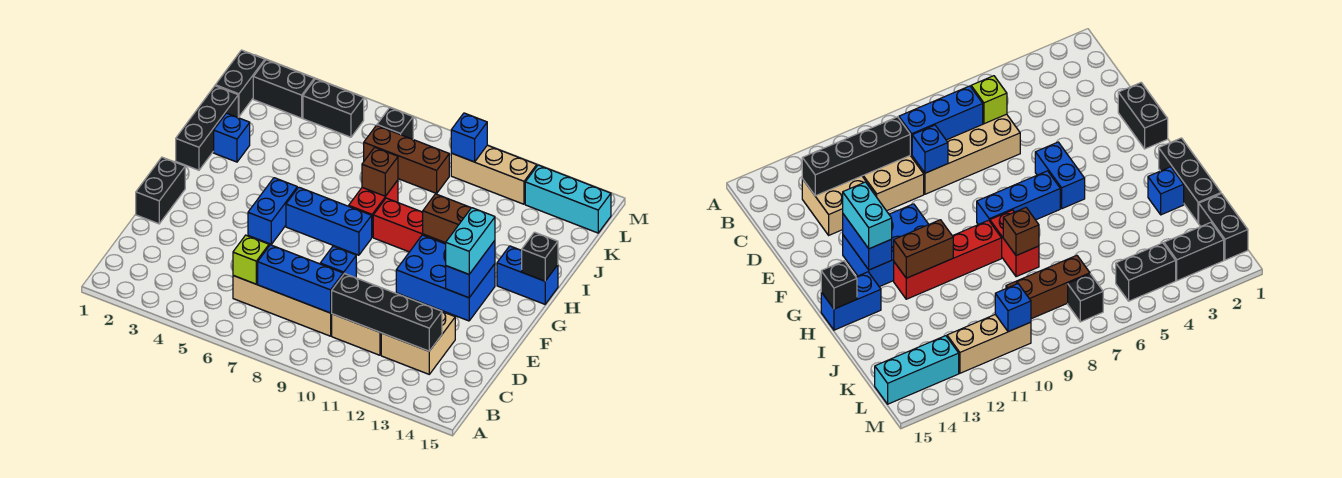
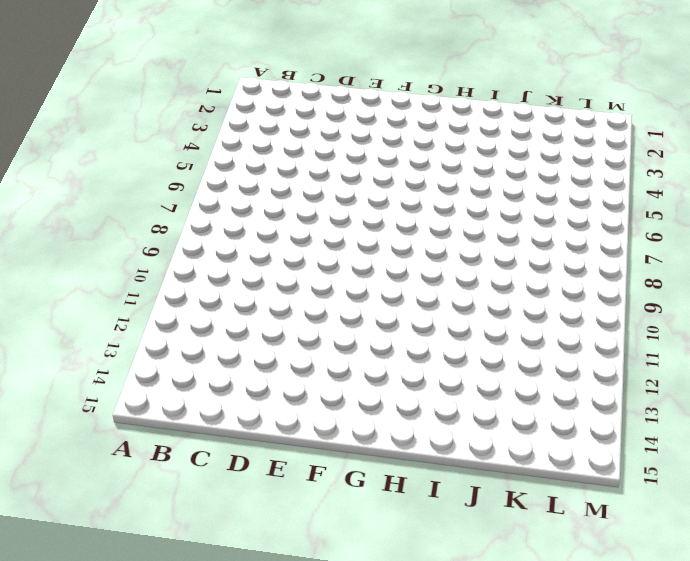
none -> tan 2x4 brick [233,245,332,336]
none -> tan 2x2 brick [332,314,381,355]
none -> tan 2x2 brick [381,312,455,374]

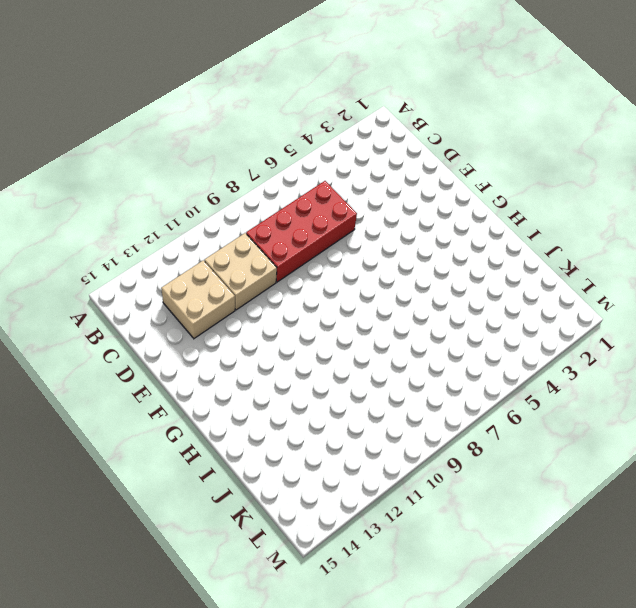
red 2x4 brick [246,181,357,282] -> tan 2x4 brick [233,245,332,336]
none -> black 1x2 brick [136,157,185,224]
none -> blue 1x2 brick [248,178,297,244]
none -> blue 2x3 brick [396,235,495,321]

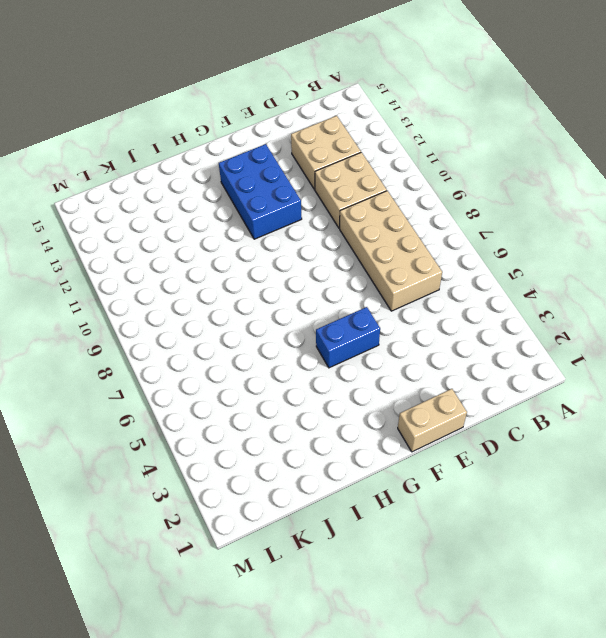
tan 1x2 brick [398,389,467,452] -> black 1x2 brick [136,157,185,224]
none -> blue 1x3 brick [286,187,372,255]
none -> black 1x3 brick [176,86,238,170]
none -> red 1x2 brick [349,180,398,237]

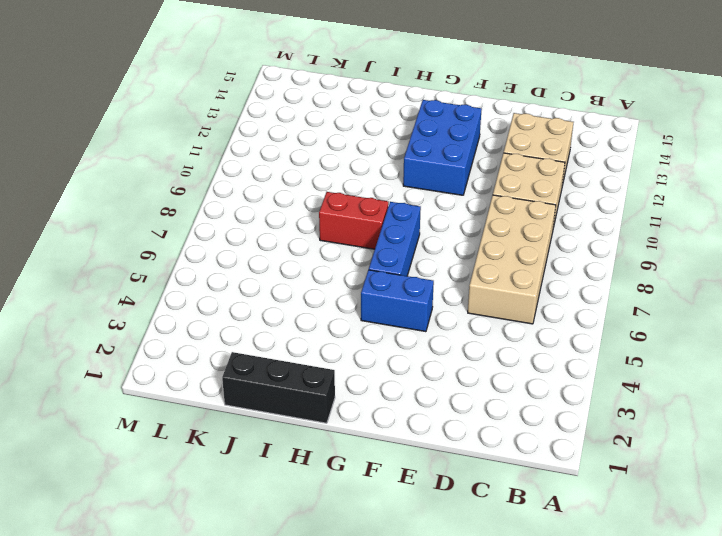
none -> black 1x2 brick [136,157,185,224]
none -> red 1x4 brick [373,198,446,252]
none -> blue 1x2 brick [497,246,558,304]

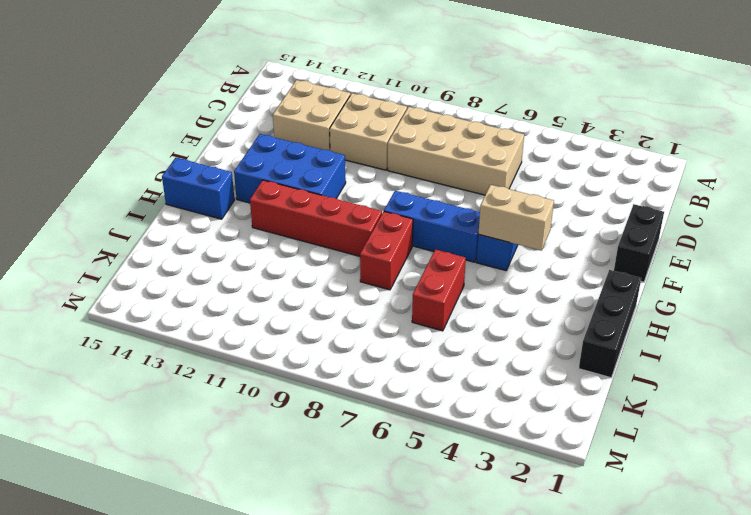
tan 1x2 brick [478,185,554,251] -> none
red 1x2 brick [412,249,466,331] -> none
none -> blue 1x1 brick [214,113,250,162]
none -> black 1x2 brick [215,50,265,117]
none -> brown 1x3 brick [364,125,449,193]

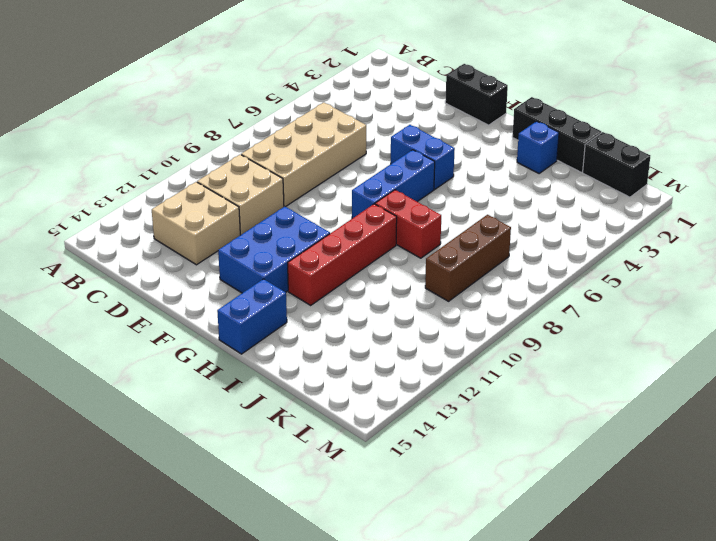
none -> black 1x2 brick [253,60,314,118]
none -> black 1x2 brick [303,79,364,137]
none -> black 1x1 brick [377,108,413,139]

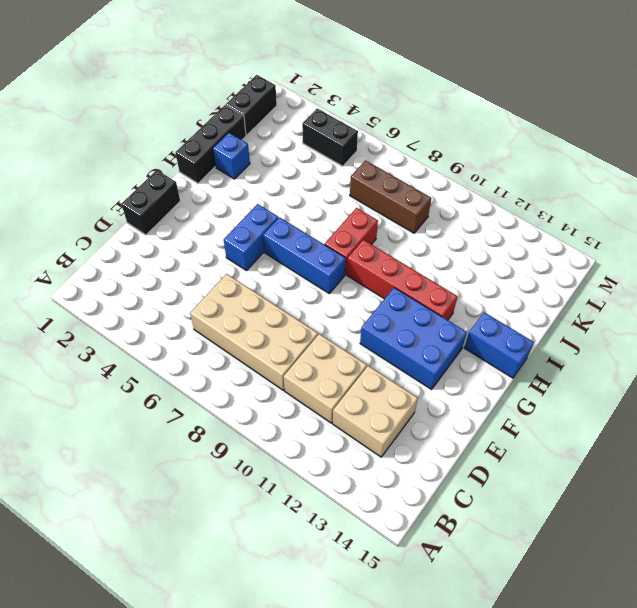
none -> black 1x2 brick [253,60,314,118]
none -> black 1x1 brick [377,108,413,139]
none -> tan 1x3 brick [451,145,537,204]

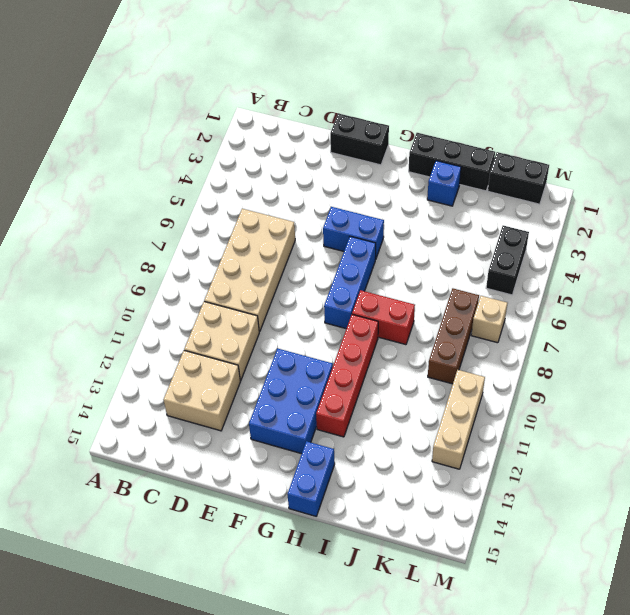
tan 1x1 brick [471,296,507,343] -> black 1x1 brick [377,108,413,139]
none -> black 1x2 brick [253,60,314,118]
none -> cyan 1x3 brick [525,165,611,233]
none -> lime 1x1 brick [233,235,269,284]

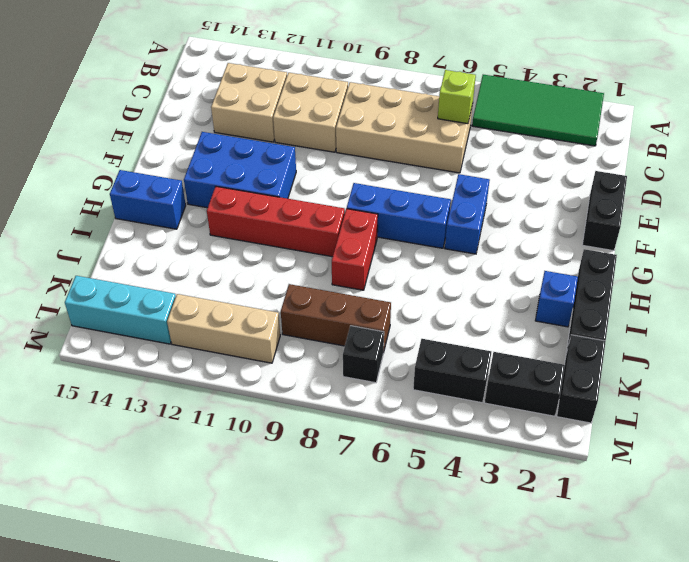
green 2x4 tile [472,75,604,146] -> none
none -> blue 1x3 brick [258,245,343,313]
none -> black 1x4 brick [332,274,442,351]
none -> blue 1x1 brick [320,246,356,278]

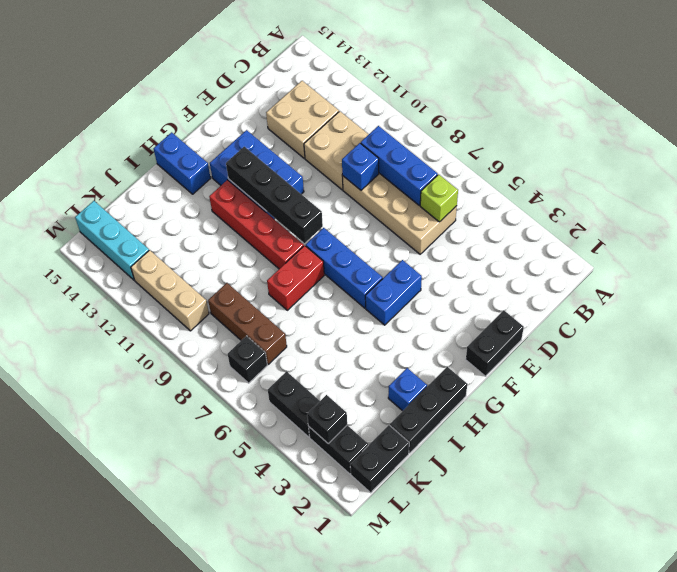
black 1x4 brick [226,147,323,243] -> black 1x4 brick moved to [332,274,442,351]
black 1x1 brick [307,395,347,443] -> black 1x1 brick moved to [522,232,558,281]
none -> blue 1x2 brick [446,241,495,298]
none -> brown 1x2 brick [423,194,471,243]
none -> brown 1x1 brick [362,147,398,196]

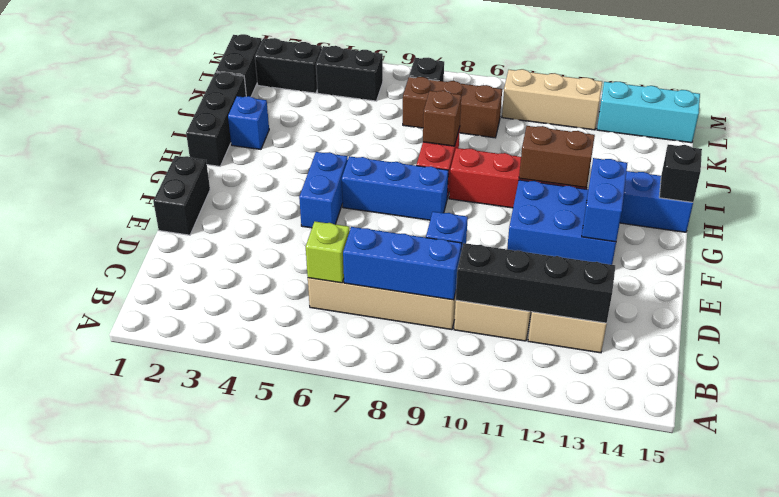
none -> blue 1x1 brick [451,113,487,162]
none -> cyan 1x2 brick [446,208,495,274]

